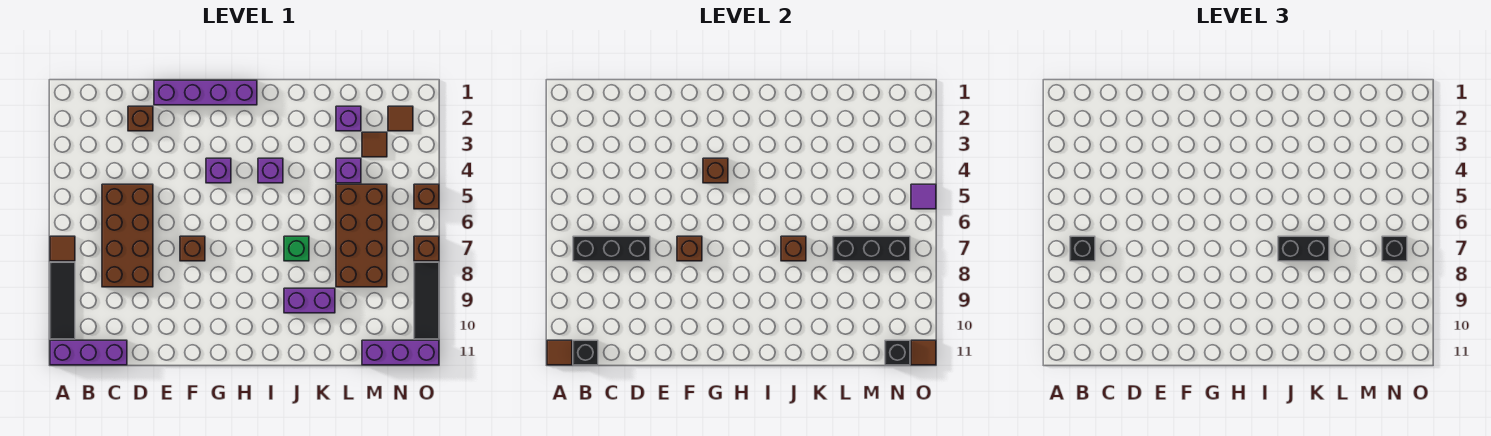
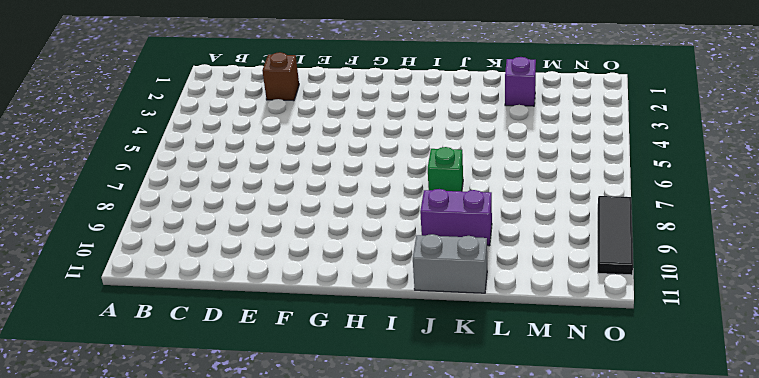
grey 1x2 brick [413,234,487,293] -> none
none -> brown 1x1 tile [50,236,75,261]
none -> black 1x3 tile [50,262,75,339]
none -> purple 1x3 brick [50,340,127,365]
none -> brown 2x4 brick [102,184,153,287]

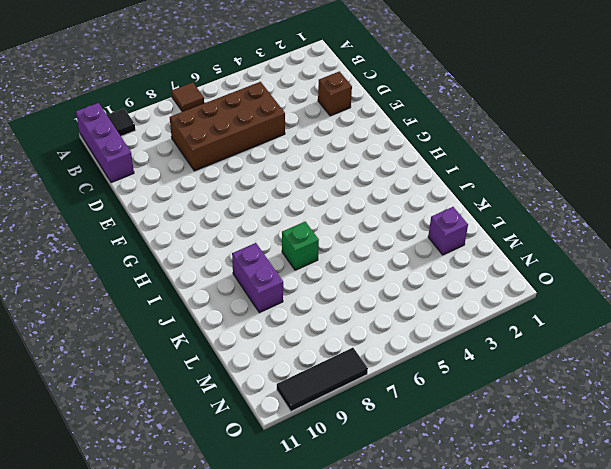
black 1x1 tile [107,109,136,136] -> black 1x3 tile [50,262,75,339]
none -> purple 1x4 brick [154,80,257,105]
none -> brown 1x1 brick [180,236,205,261]
none -> purple 1x1 brick [206,158,231,183]
none -> purple 1x1 brick [258,158,283,183]

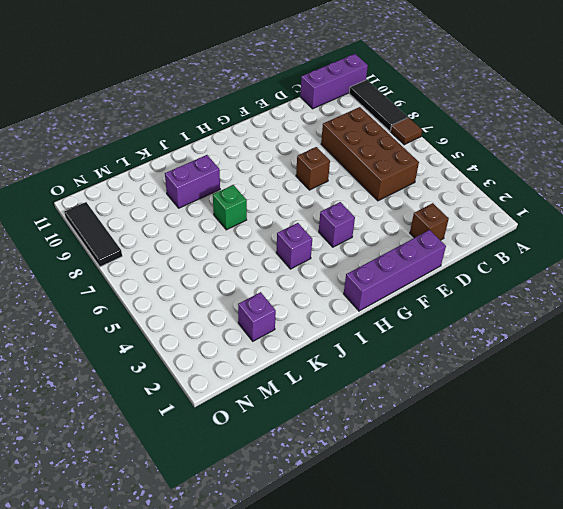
none -> purple 1x1 brick [336,158,361,183]
none -> brown 2x4 brick [336,184,387,287]
none -> brown 1x1 tile [362,132,387,157]
none -> purple 1x3 brick [362,340,439,365]

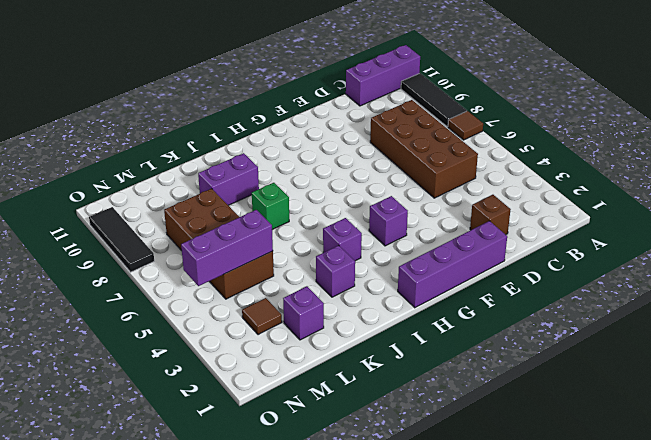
purple 1x1 brick [316,245,355,297] -> purple 1x1 brick moved to [336,158,361,183]
purple 1x3 brick [181,210,273,286] -> purple 1x3 brick moved to [362,340,439,365]
none -> brown 1x1 brick [180,236,205,261]
none -> brown 1x1 tile [388,106,413,131]
none -> brown 1x1 brick [414,184,439,209]
none -> brown 1x1 brick [414,236,439,261]

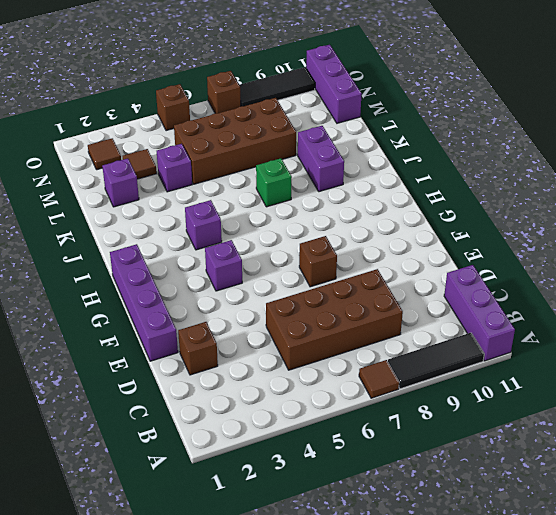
none -> brown 1x1 tile [547,340,572,365]
none -> black 1x3 brick [573,236,650,261]
none -> black 1x1 brick [573,340,598,365]
none -> brown 1x1 brick [677,236,702,261]

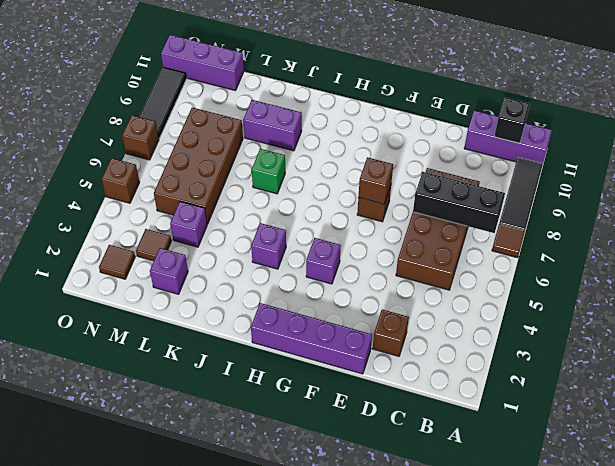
none -> brown 1x1 tile [547,340,572,365]
none -> brown 1x1 brick [703,158,728,183]
none -> brown 1x1 brick [781,236,806,261]
none -> black 1x3 brick [833,236,910,261]

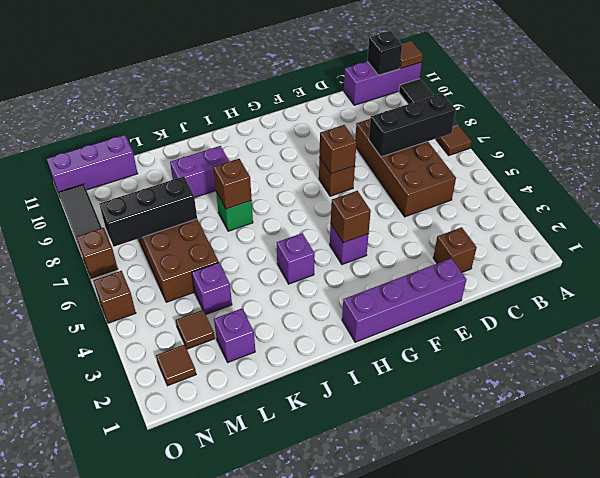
none -> black 1x1 brick [885,340,910,365]
none -> purple 1x1 tile [911,184,936,209]
none -> brown 1x1 tile [911,340,936,365]
none -> black 1x1 brick [1070,236,1095,261]

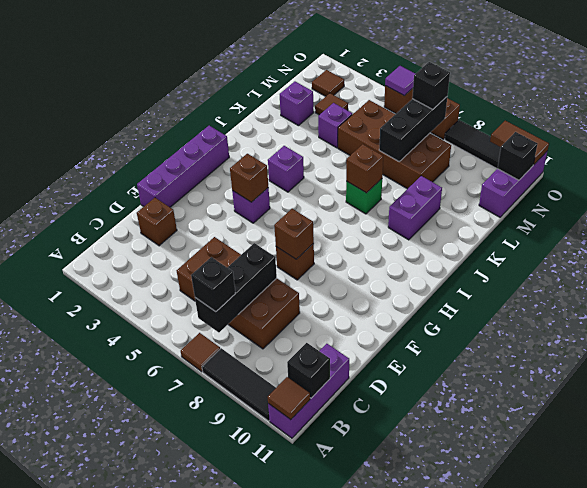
brown 1x2 tile [490,121,549,165] -> brown 1x1 tile [911,340,936,365]
none -> black 1x2 brick [1278,236,1329,261]

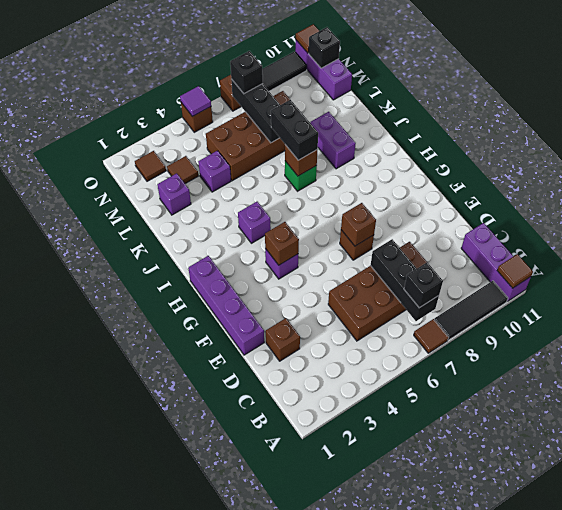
none -> black 1x1 brick [573,340,598,365]

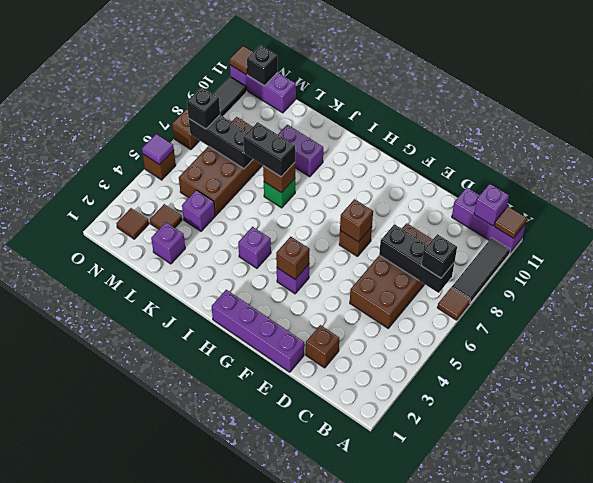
purple 1x1 brick [474,184,509,226] -> black 1x1 brick [573,340,598,365]

